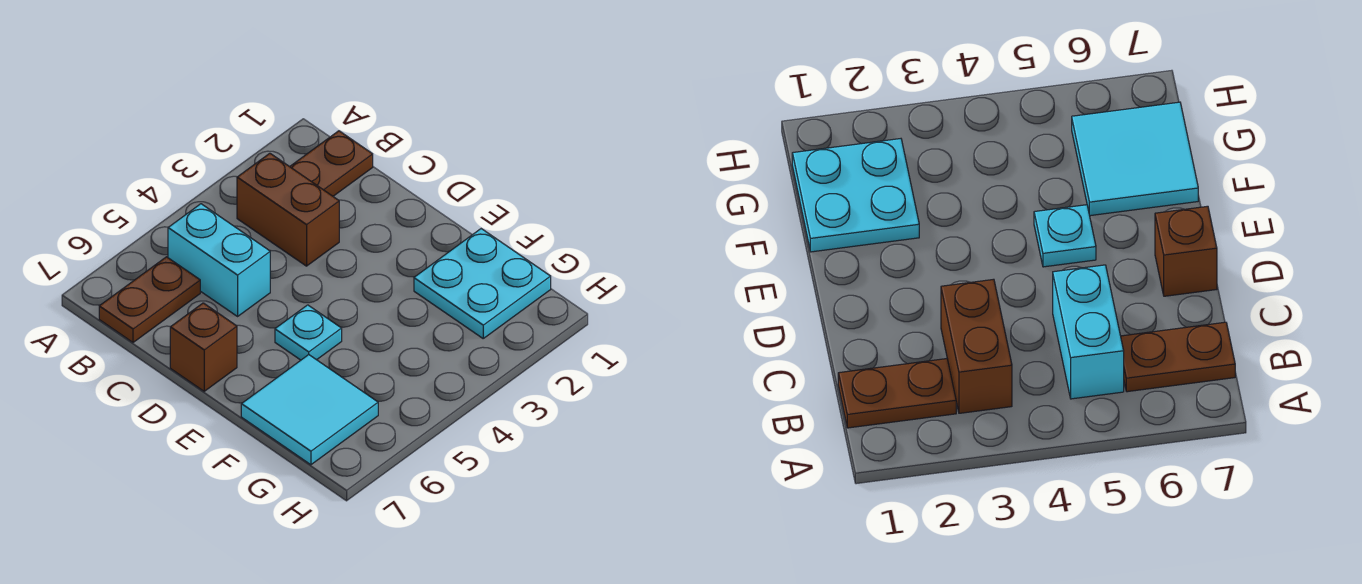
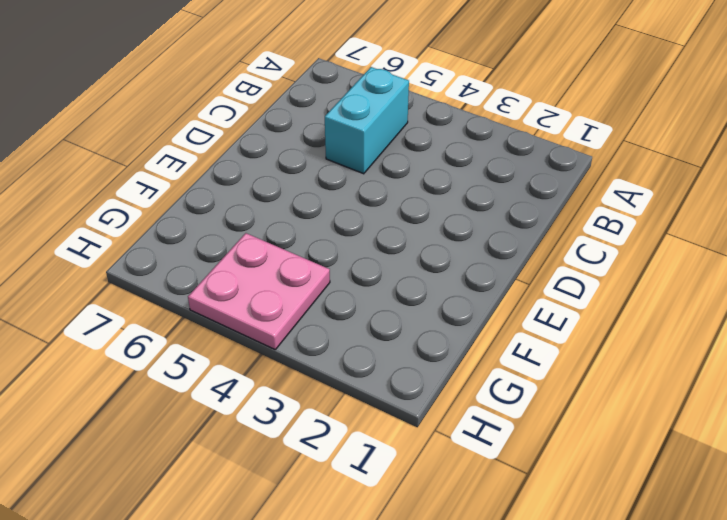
pink 2x2 plate [188,233,330,349] -> none
none -> brown 1x2 plate [290,131,373,196]
none -> brown 1x2 brick [237,153,339,266]

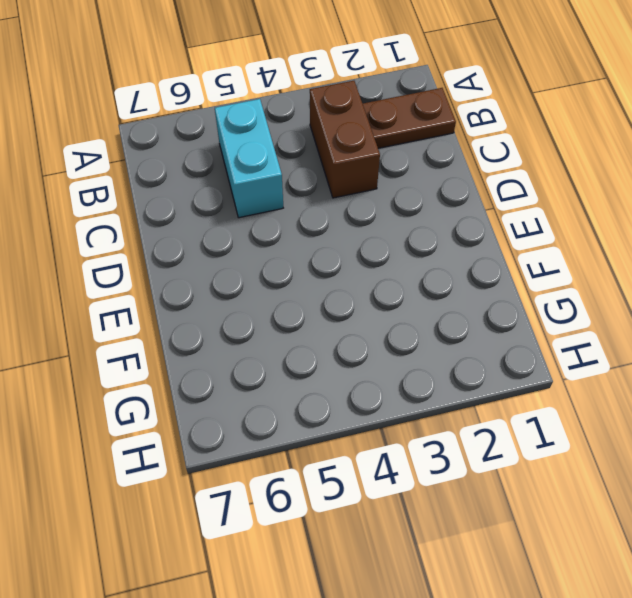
none -> brown 1x2 plate [99,257,200,342]
none -> brown 1x1 brick [170,303,237,391]

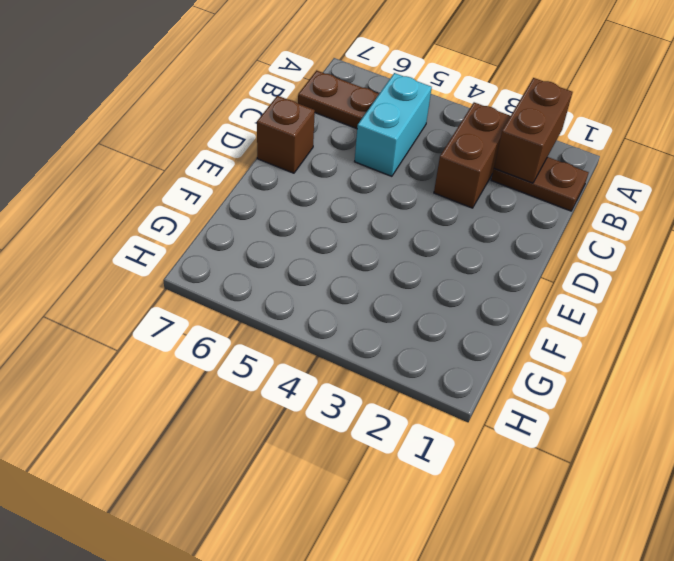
brown 1x2 brick [494,78,572,183] -> none
none -> cyan 1x1 plate [275,305,342,360]
none -> cyan 2x2 plate [414,229,551,338]

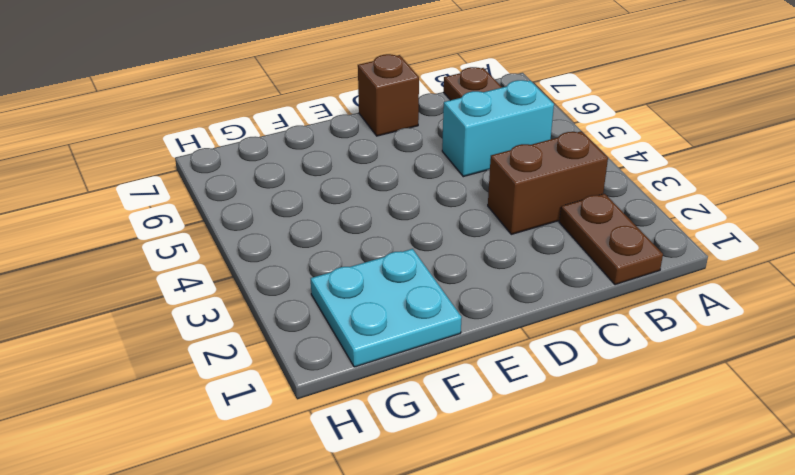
none -> cyan 1x1 plate [275,305,342,360]
none -> cyan 2x2 tile [241,355,378,465]

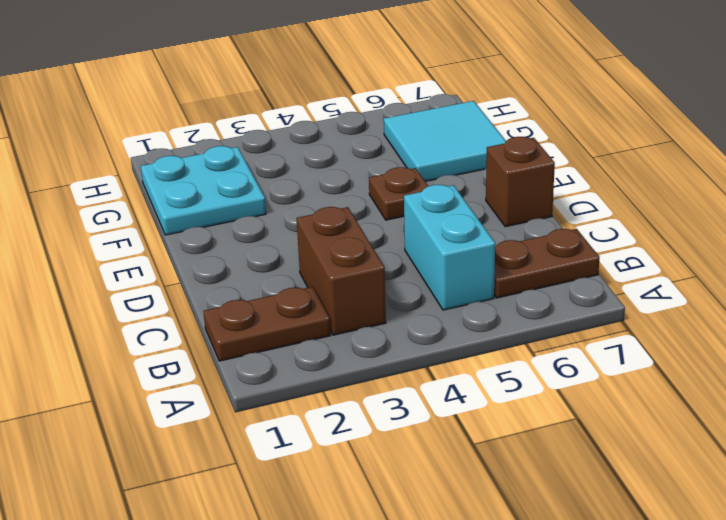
brown 1x1 plate [369,167,428,220] -> cyan 1x1 plate [275,305,342,360]

